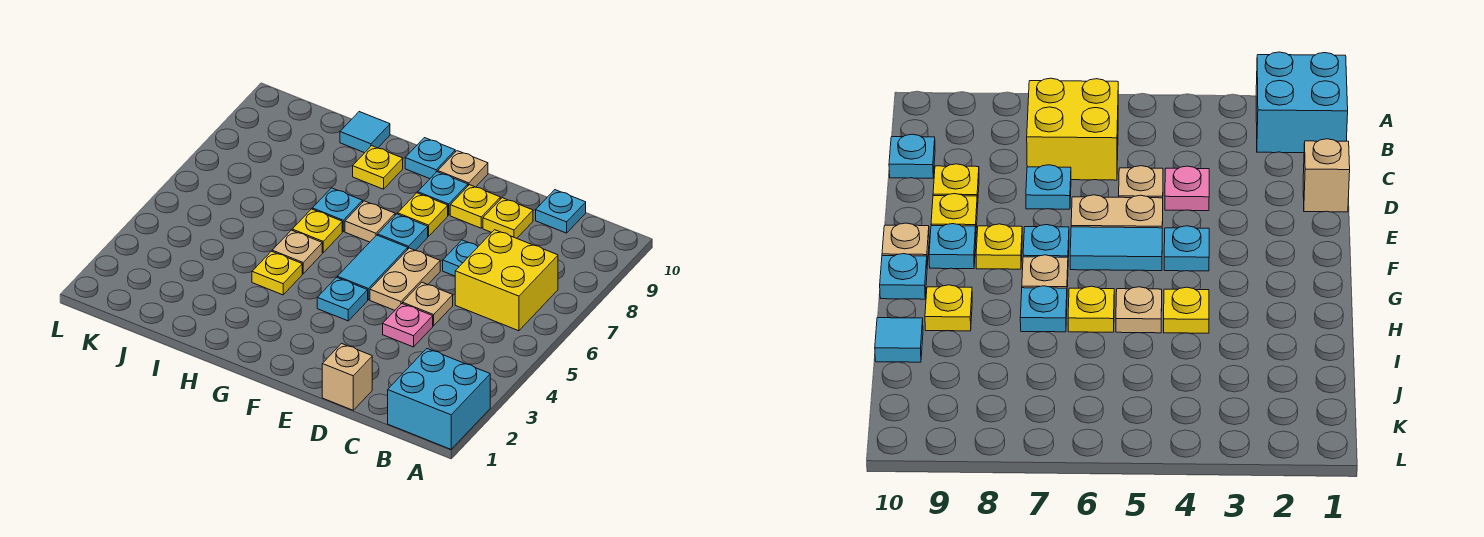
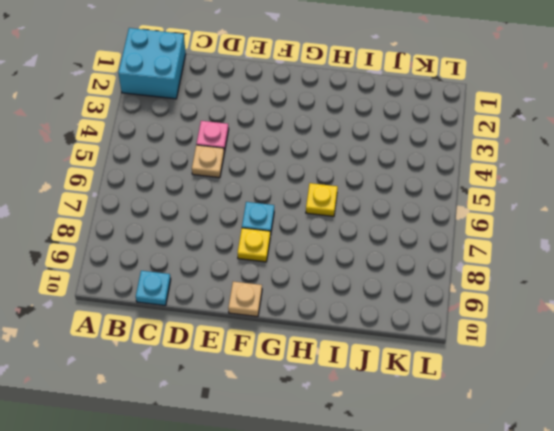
none -> yellow 2x2 brick [455,230,558,331]
none -> tan 1x1 brick [322,344,372,410]
none -> cyan 1x1 plate [443,240,478,276]

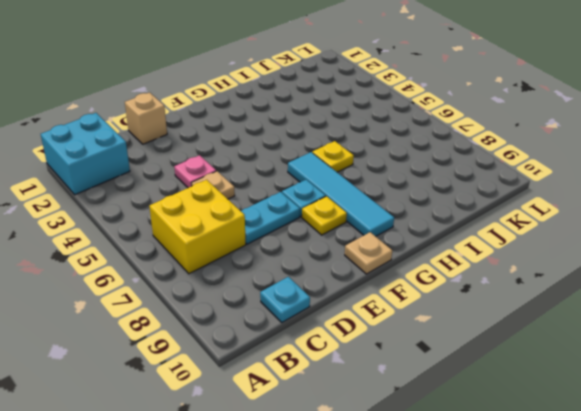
cyan 1x2 plate [241,192,300,244] -> cyan 1x1 plate [443,240,478,276]
cyan 1x4 tile [288,152,394,236] -> tan 1x1 plate [345,201,395,242]
none -> yellow 1x1 plate [483,198,533,238]
none -> tan 1x2 plate [370,248,440,310]
none -> yellow 1x1 plate [450,185,500,228]

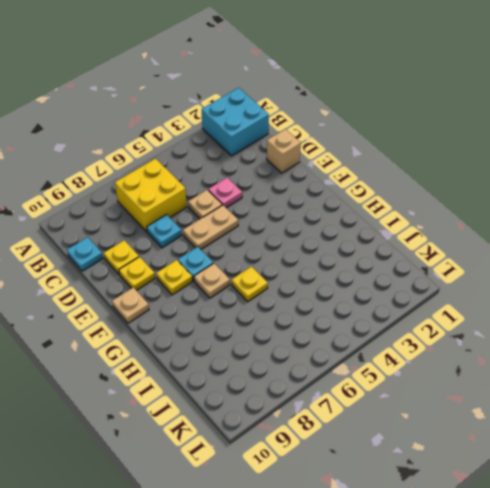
none -> cyan 1x1 plate [317,277,368,321]
none -> cyan 1x2 tile [337,235,408,300]
none -> cyan 1x1 plate [418,172,468,215]

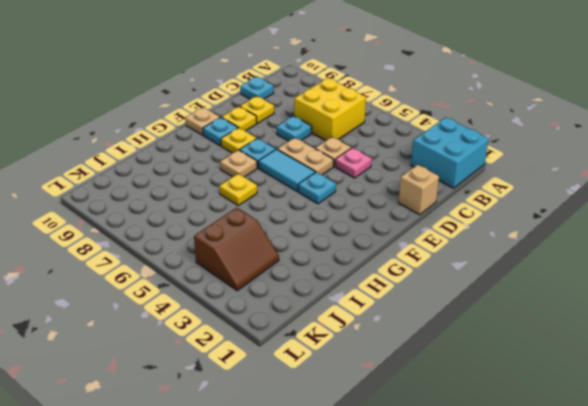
brown 2x2 slope [194,208,279,291] -> none
none -> cyan 1x1 plate [405,138,455,179]
none -> yellow 1x1 plate [252,251,302,295]
none -> tan 1x1 plate [272,230,322,274]

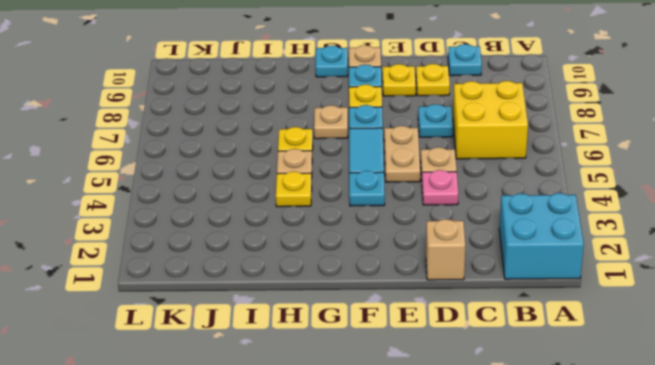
none -> cyan 1x1 plate [312,188,363,231]
none -> yellow 1x1 plate [353,146,403,189]
none -> cyan 1x1 tile [340,112,390,153]

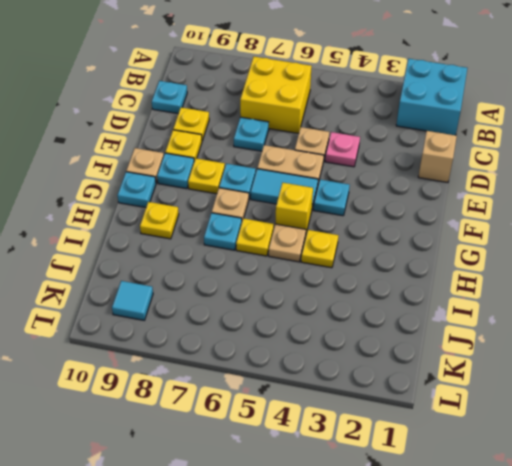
yellow 1x1 brick [276,183,313,233] -> none
cyan 1x1 tile [112,281,153,320] -> cyan 1x1 tile moved to [340,112,390,153]

